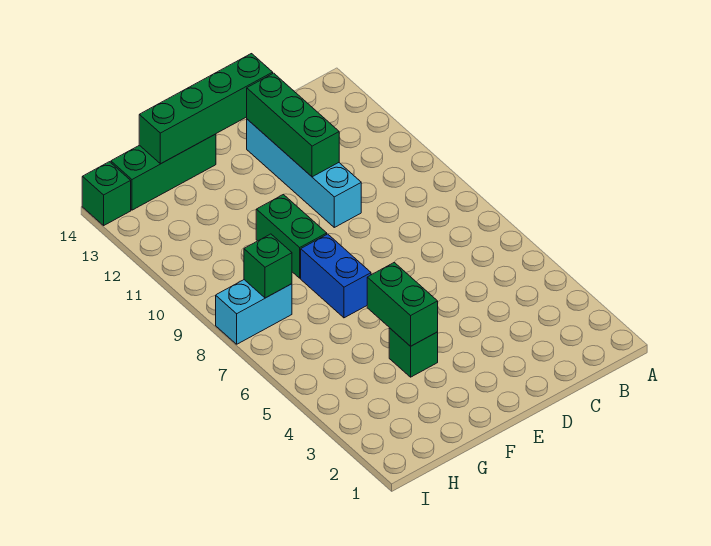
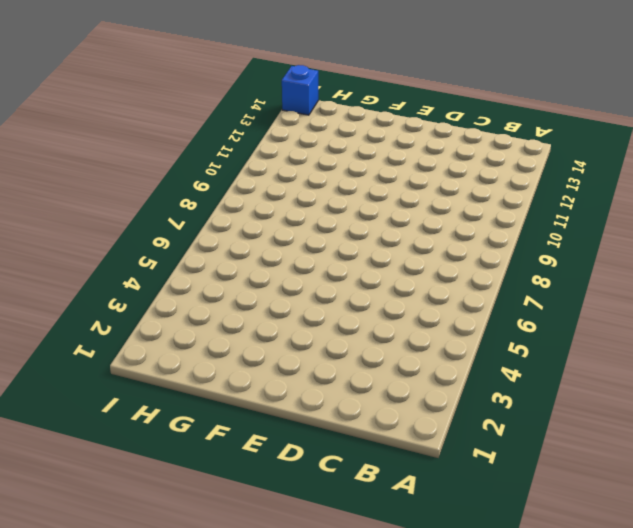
blue 1x1 brick [282,65,318,115] -> green 1x1 brick [82,162,131,225]
none -> cyan 1x4 brick [247,119,361,227]
none -> green 1x1 brick [389,328,438,377]

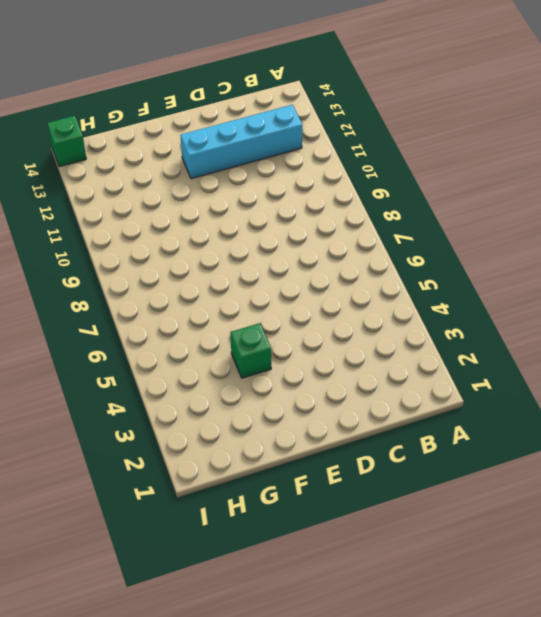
cyan 1x4 brick [181,105,303,179] -> cyan 1x4 brick turned to [247,119,361,227]
none -> blue 1x2 brick [301,234,371,318]
none -> green 1x2 brick [256,194,327,278]

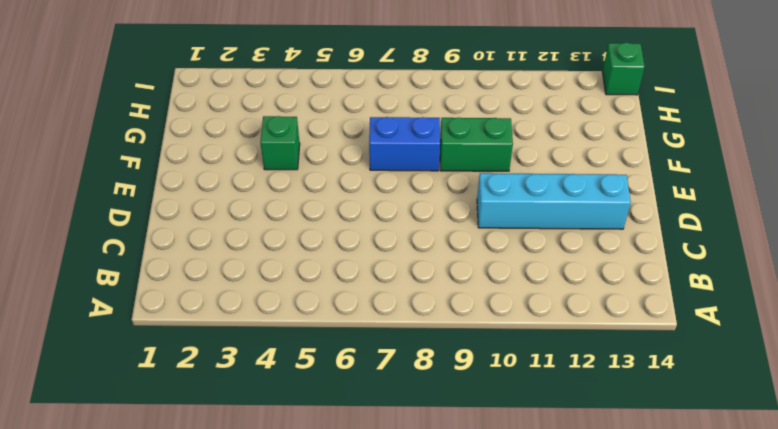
none -> green 1x3 brick [111,134,216,210]
none -> cyan 1x2 brick [216,280,292,344]

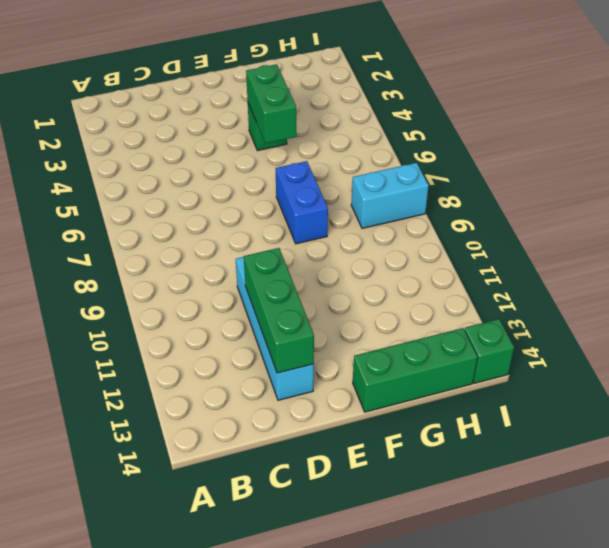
none -> green 1x2 brick [256,194,327,278]
none -> green 1x4 brick [139,54,273,164]

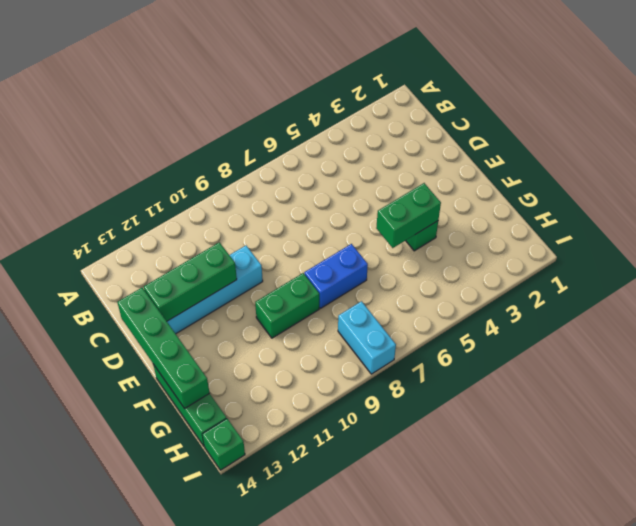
none -> green 1x1 brick [244,234,292,298]

